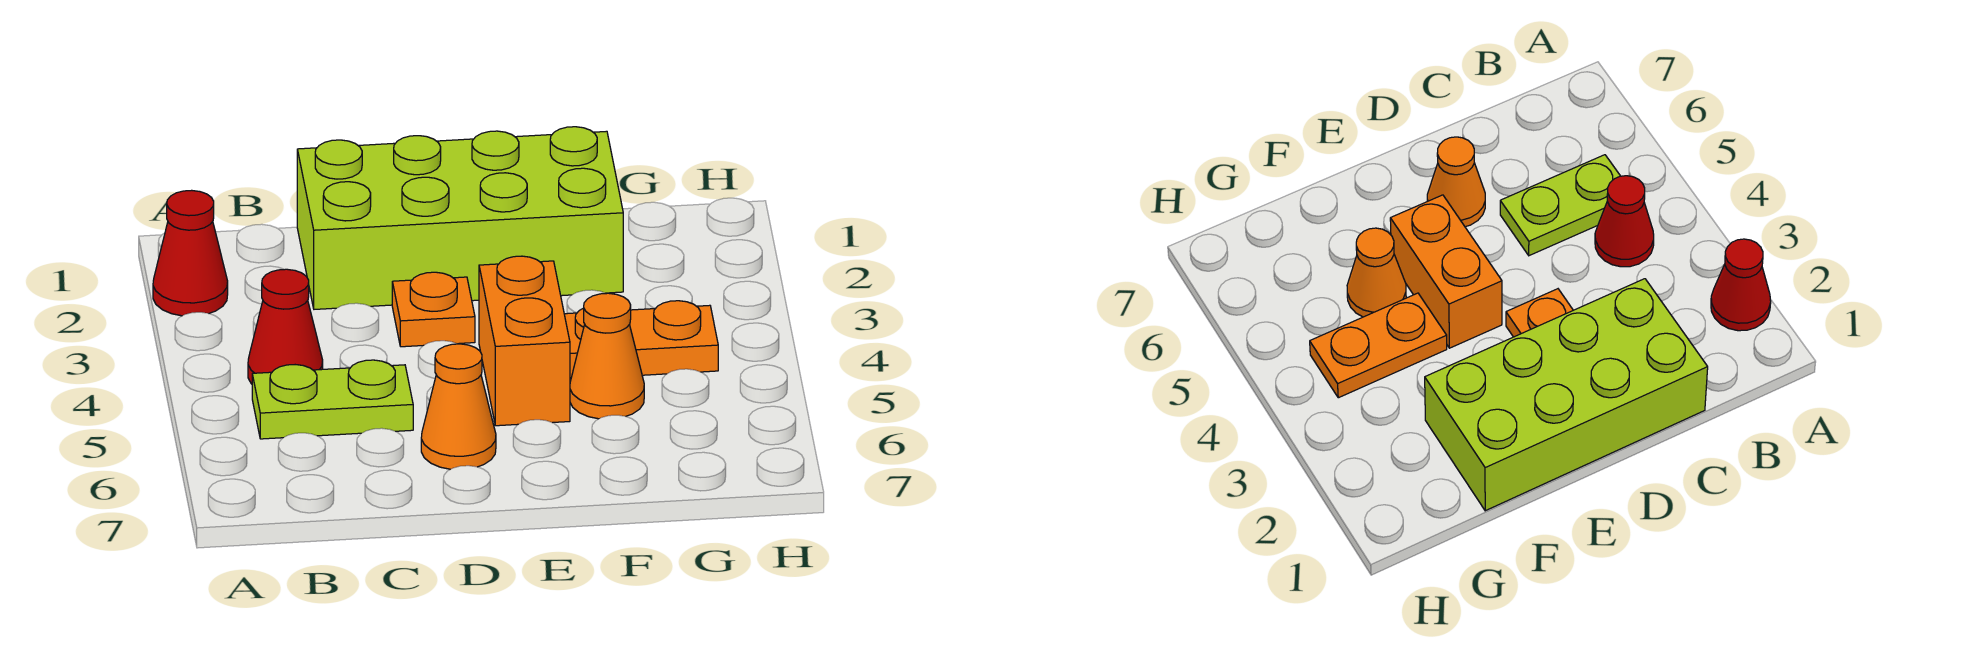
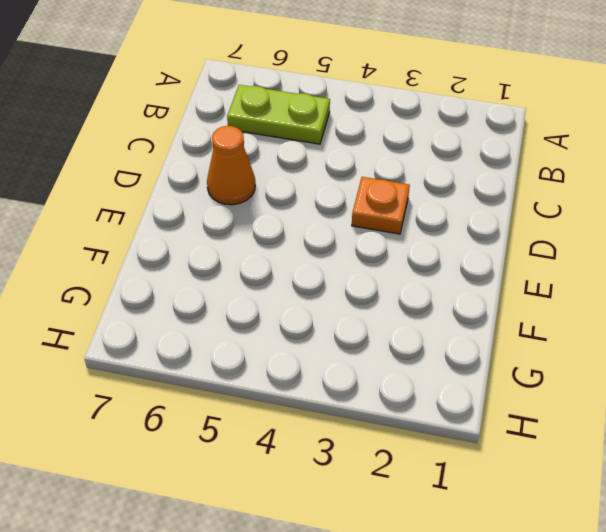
lime 1x2 plate [227,85,330,144] -> lime 1x2 plate turned to [252,360,413,439]
none -> red 1x1 cone [153,190,228,316]
none -> red 1x1 cone [248,269,323,384]

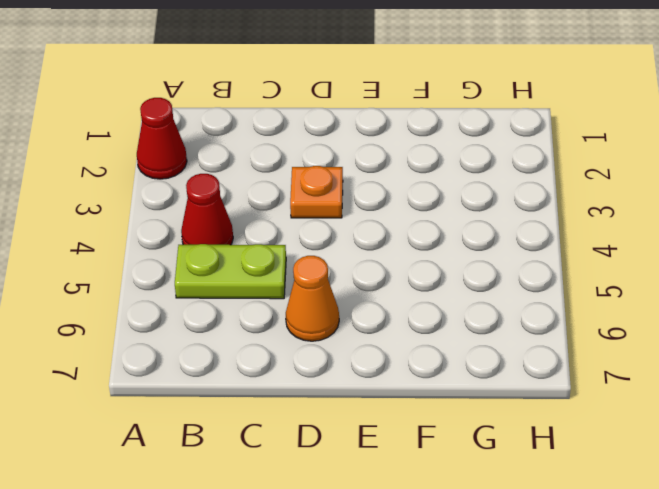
none -> lime 2x4 brick [297,127,623,309]
none -> orange 1x2 brick [479,256,570,426]

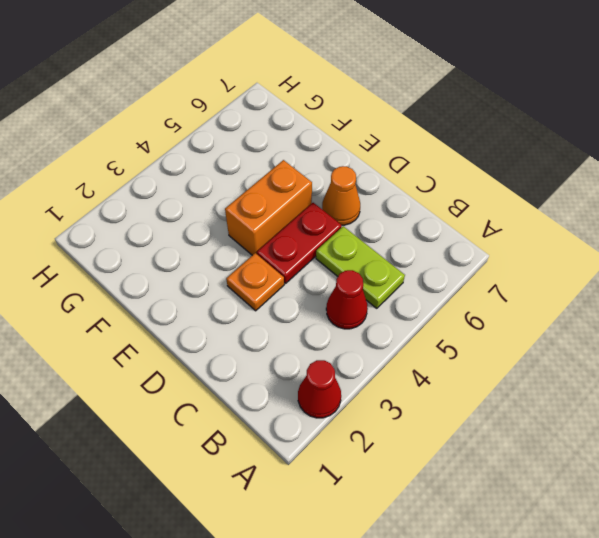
red 1x2 plate [257,203,342,283] -> none
none -> lime 2x4 brick [297,127,623,309]
none -> orange 1x2 plate [564,301,718,379]

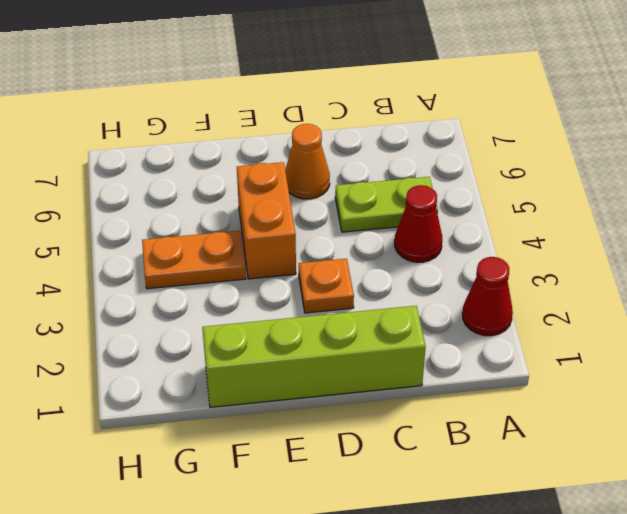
lime 1x4 brick [202,306,426,407] -> lime 2x4 brick [297,127,623,309]
none -> orange 1x1 cone [570,293,644,419]

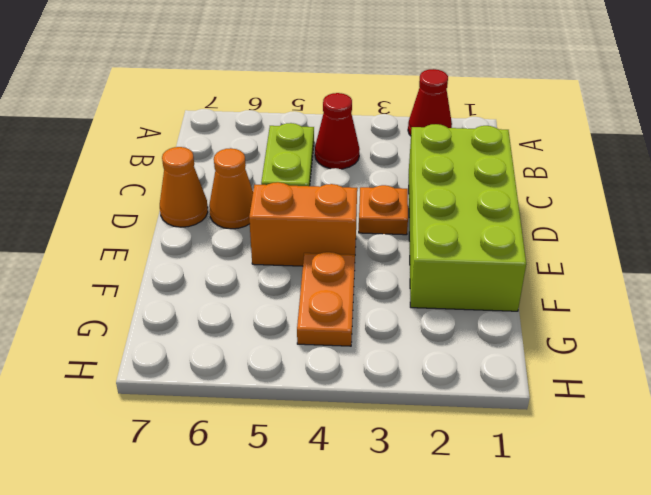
orange 1x1 cone [160,147,208,227] -> orange 1x1 cone moved to [570,293,644,419]

